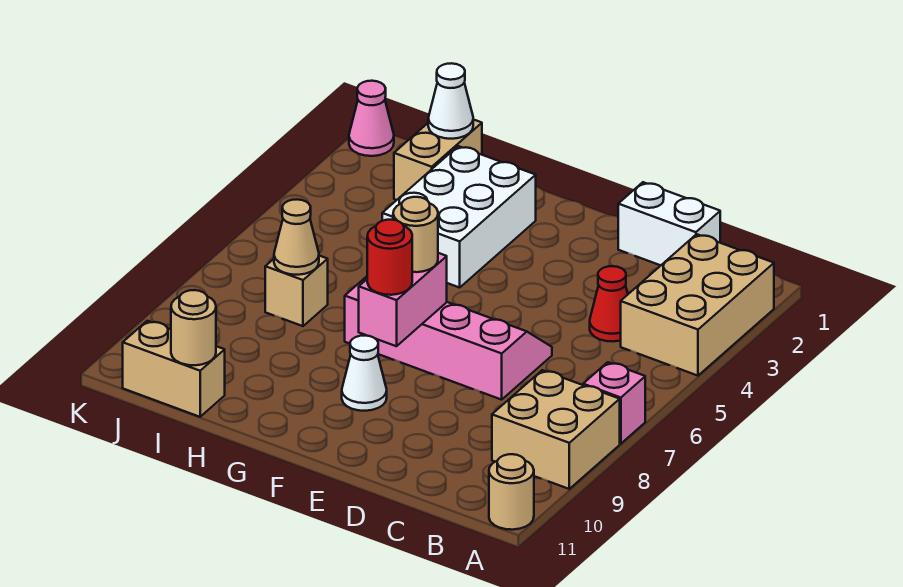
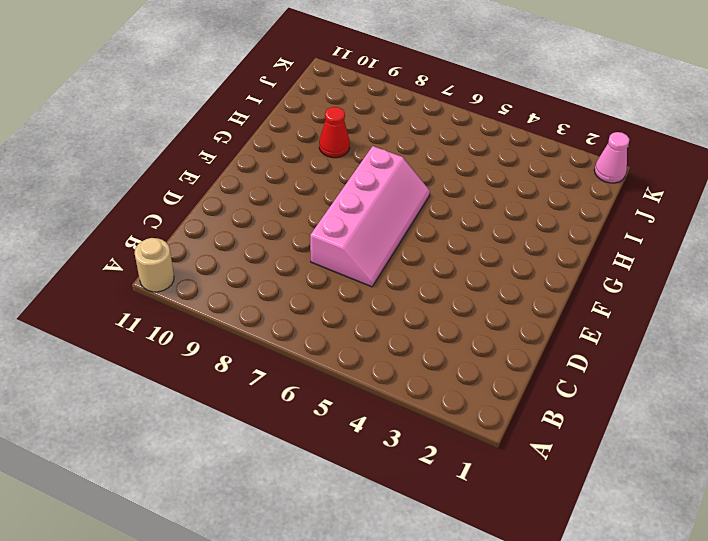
red 1x1 cone [319,107,350,158] -> red 1x1 cone moved to [590,266,628,342]
none -> tan 2x3 brick [621,234,774,376]
none -> pink 1x1 brick [583,362,645,444]
none -> tan 2x2 brick [492,370,620,489]

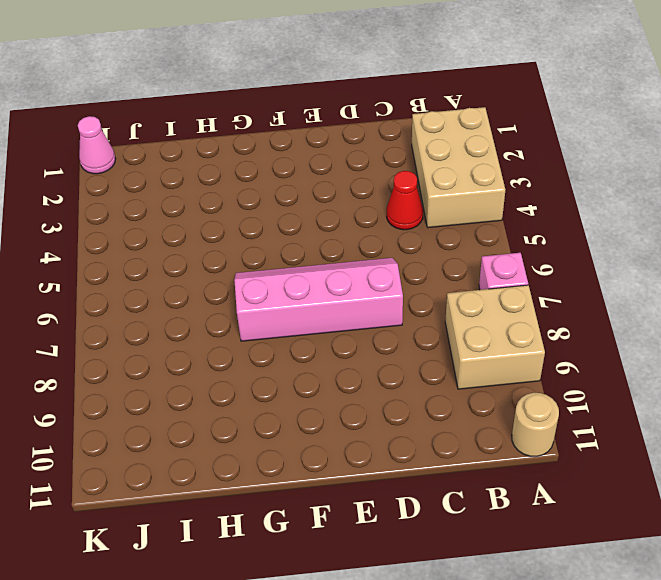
none -> white 1x2 brick [618,182,720,265]
none -> white 1x1 cone [342,336,387,411]
none -> white 2x3 brick [382,146,536,288]

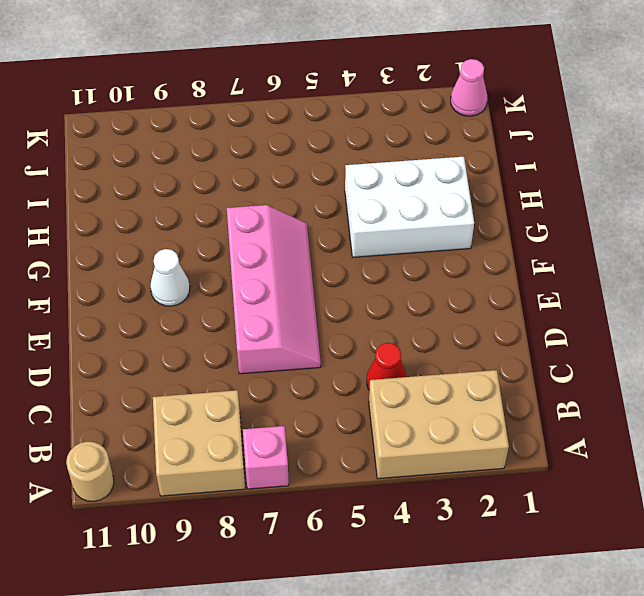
none -> white 1x2 brick [618,182,720,265]
none -> tan 1x2 brick [394,119,482,200]
none -> tan 1x1 brick [265,256,328,326]

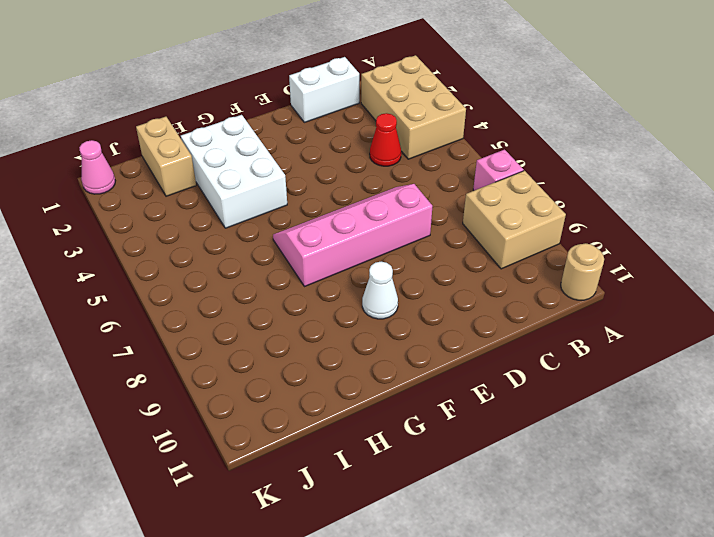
none -> tan 1x1 brick [265,256,328,326]
none -> tan 1x2 brick [123,321,225,417]
none -> pink 1x2 brick [359,253,447,346]

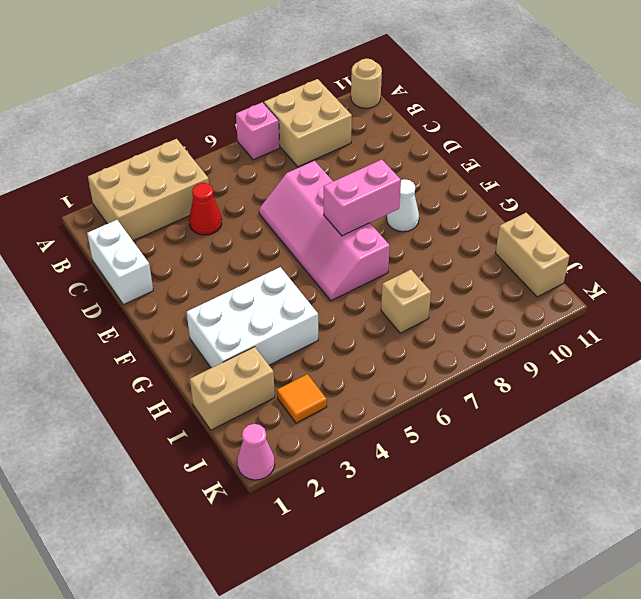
orange 1x1 tile [277,374,327,423] -> none
none -> white 1x1 cone [428,63,473,139]
none -> tan 1x1 cone [274,200,319,275]
none -> tan 1x1 round brick [171,290,216,365]

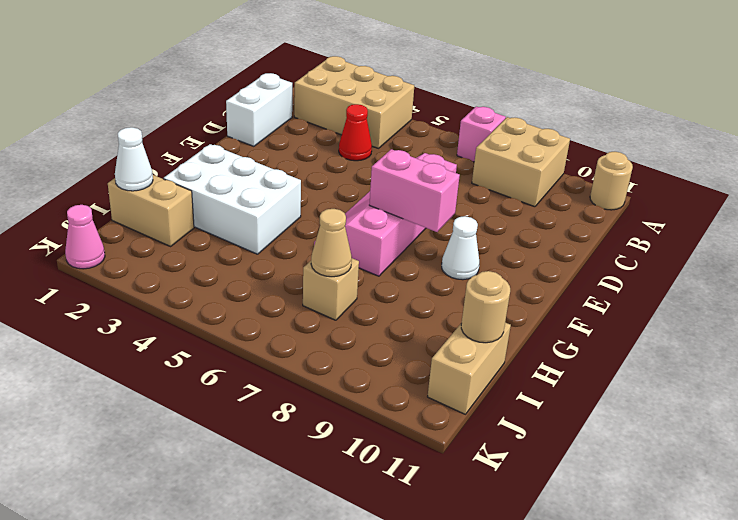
none -> tan 1x1 round brick [393,197,438,272]
none -> red 1x1 round brick [367,220,412,295]

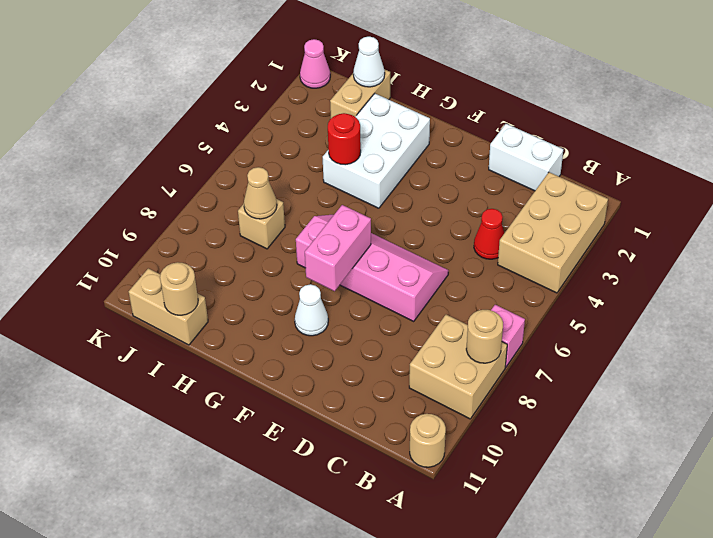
tan 1x1 round brick [466,310,503,363] -> tan 1x1 round brick moved to [393,197,438,272]
red 1x1 round brick [328,113,361,165] -> red 1x1 round brick moved to [367,220,412,295]

